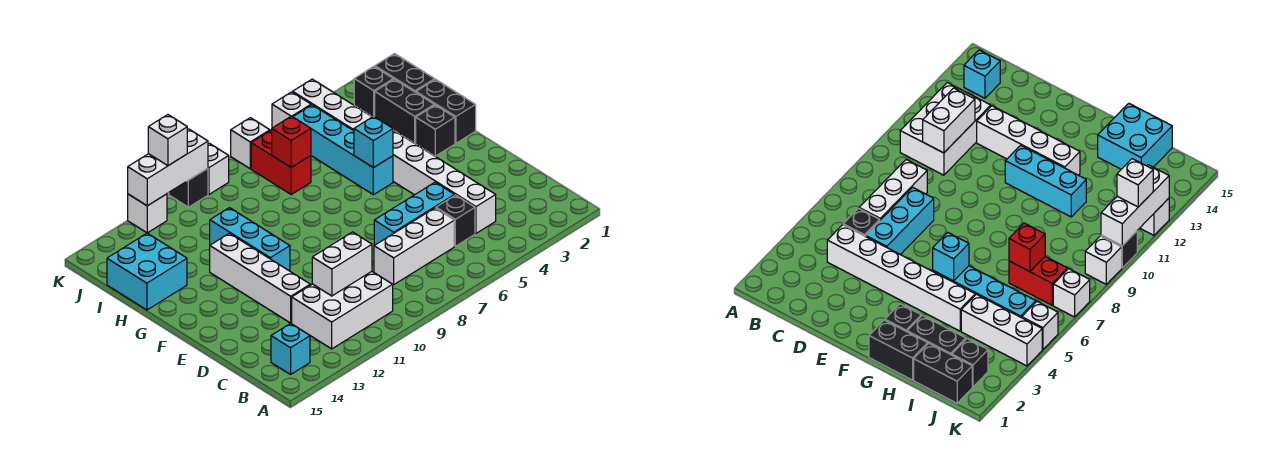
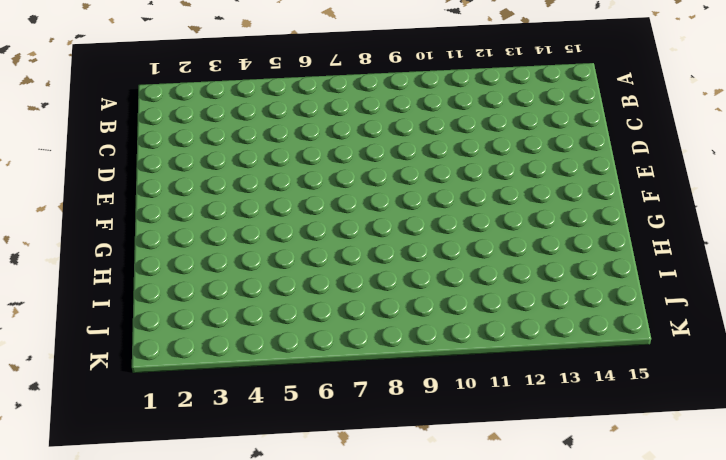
none -> white 2x3 brick [292,272,393,349]
none -> cyan 1x1 brick [271,323,310,375]
none -> white 1x6 brick [393,130,496,233]

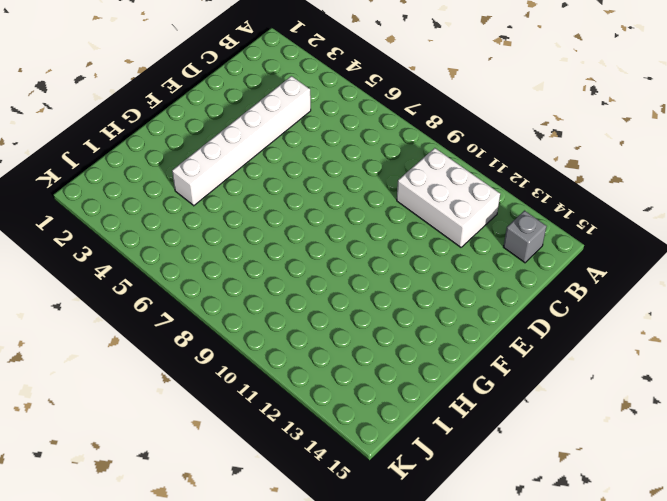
grey 1x1 brick [503,211,547,263] -> cyan 1x1 brick [271,323,310,375]
none -> black 1x1 brick [436,195,475,246]
none -> white 1x3 brick [374,208,454,285]
none -> cyan 1x3 brick [374,182,455,245]

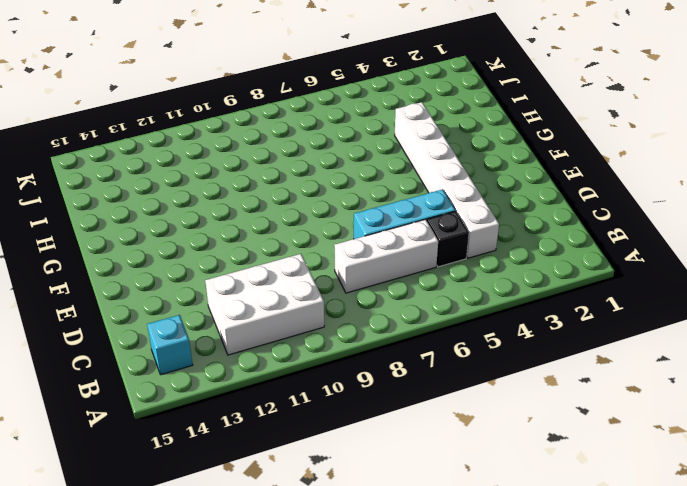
none -> white 1x4 brick [210,233,310,323]
none -> cyan 1x3 brick [210,208,290,271]
none -> black 1x2 brick [416,79,476,143]

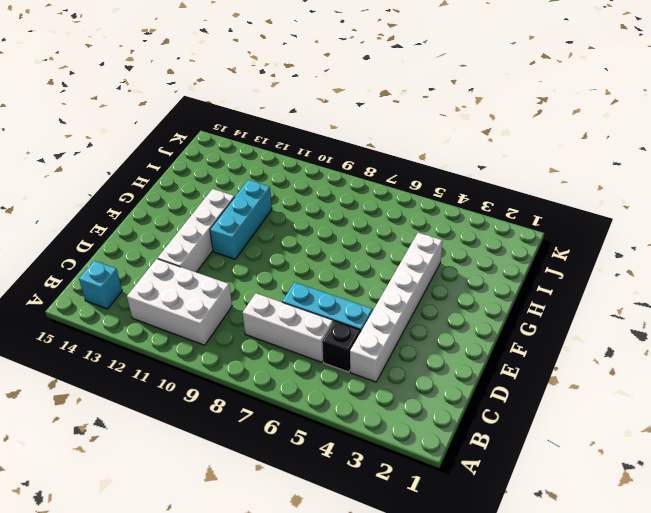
none -> black 1x2 brick [416,79,476,143]
none -> black 1x1 brick [416,105,455,156]
none -> cyan 1x4 brick [293,105,393,195]

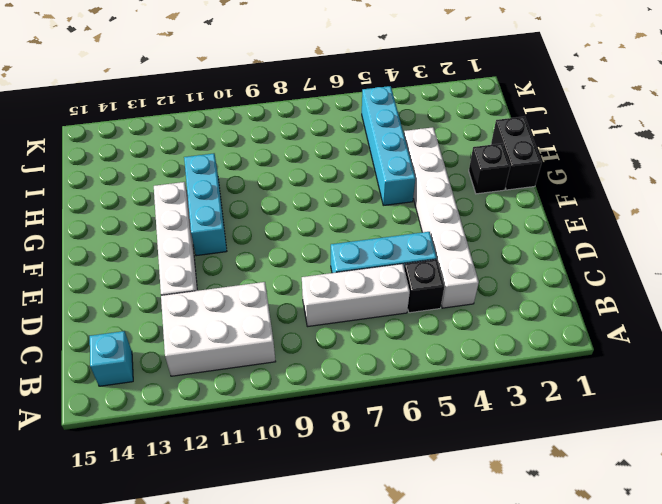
none -> black 1x2 brick [375,79,434,143]
none -> cyan 2x2 brick [107,233,187,310]
none -> black 1x2 brick [375,54,435,92]

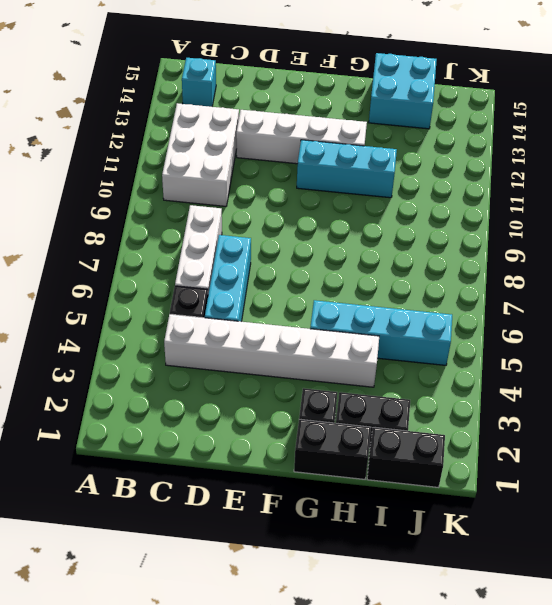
none -> white 1x3 brick [293,79,372,131]
none -> red 1x2 brick [251,131,311,194]
none -> black 1x1 brick [354,67,393,117]

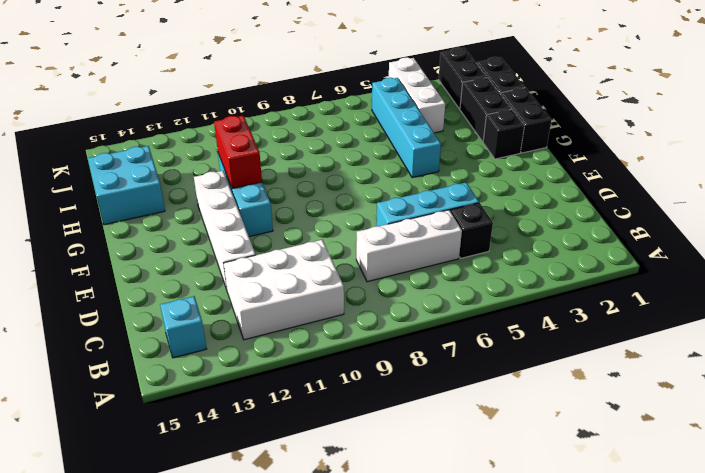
red 1x2 brick [214,116,262,189] -> red 1x2 brick moved to [251,131,311,194]
black 1x2 brick [439,48,487,109] -> black 1x1 brick [354,67,393,117]
none -> white 1x6 brick [393,130,496,233]
none -> white 1x1 brick [272,92,311,128]
none -> white 1x1 brick [231,118,270,169]

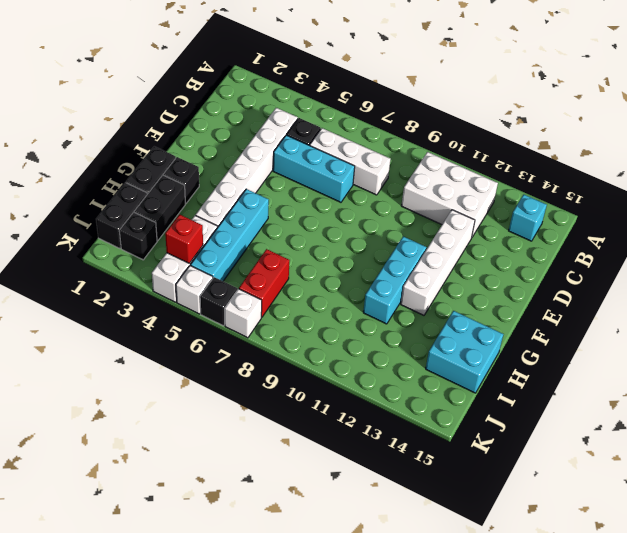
red 1x1 brick [165,215,203,263] -> red 1x1 brick moved to [272,116,311,167]
black 1x1 brick [200,277,237,326] -> black 1x1 brick moved to [169,168,208,207]
none -> white 1x1 brick [208,143,229,194]
none -> white 1x1 brick [128,194,167,233]
none -> white 1x2 brick [312,232,372,296]

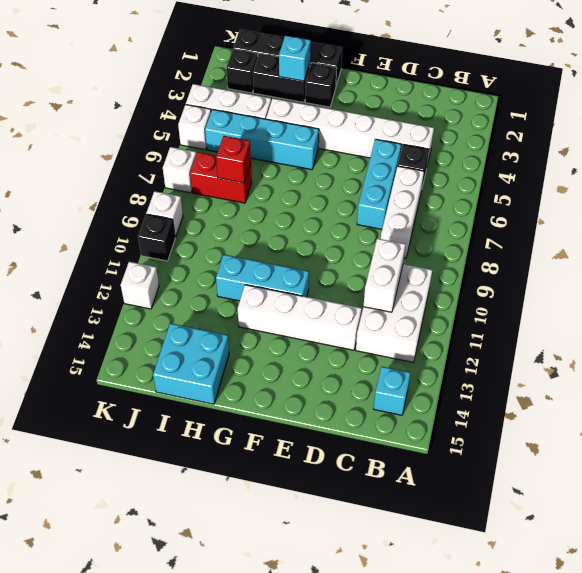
cyan 1x1 brick [279,36,311,81] -> cyan 1x1 brick moved to [354,116,393,168]
none -> white 1x3 brick [128,129,208,206]
none -> white 1x1 brick [148,115,187,166]

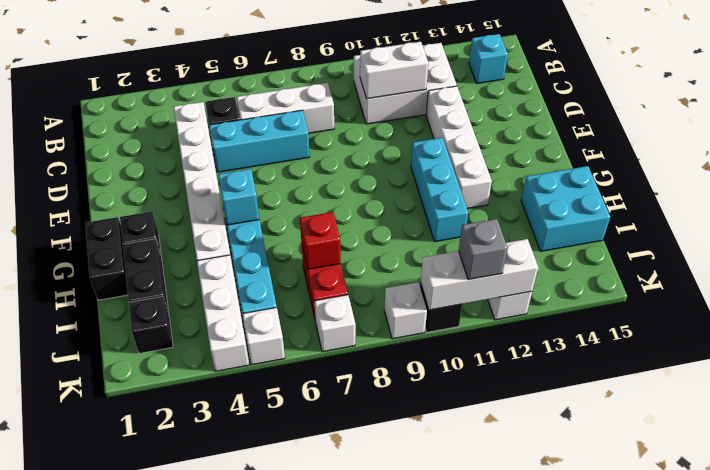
grey 1x1 brick [459,219,508,280] -> white 1x1 brick [148,115,187,166]
none -> black 1x2 brick [375,54,435,92]

